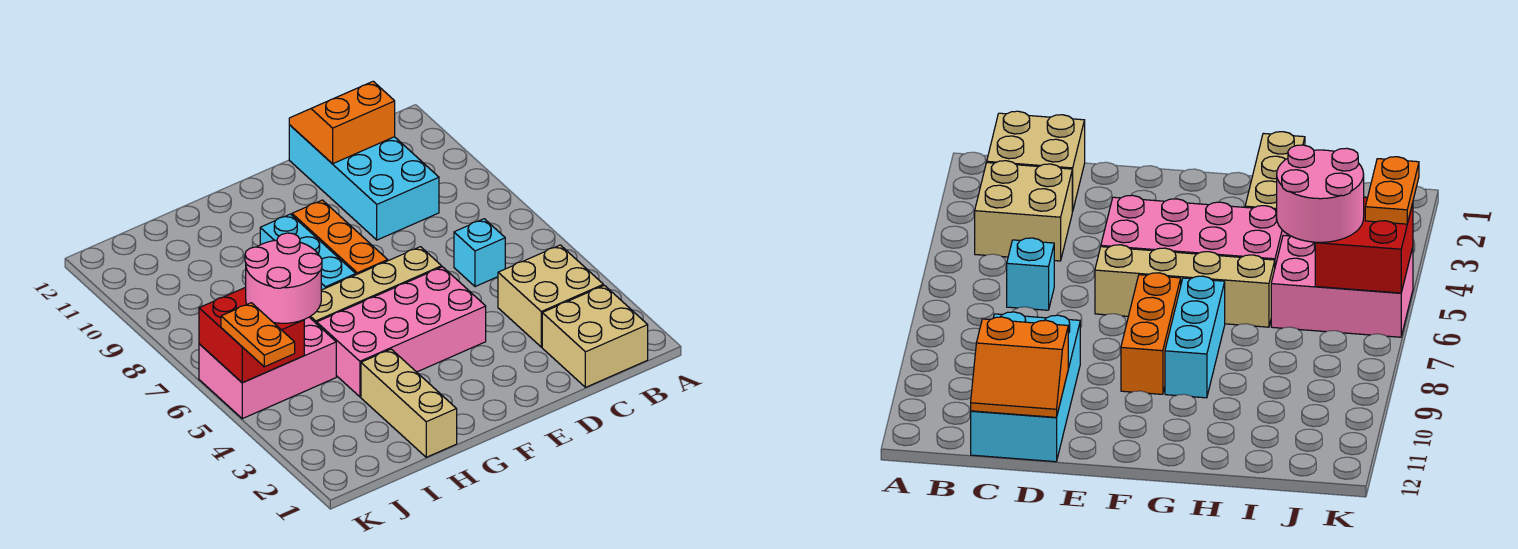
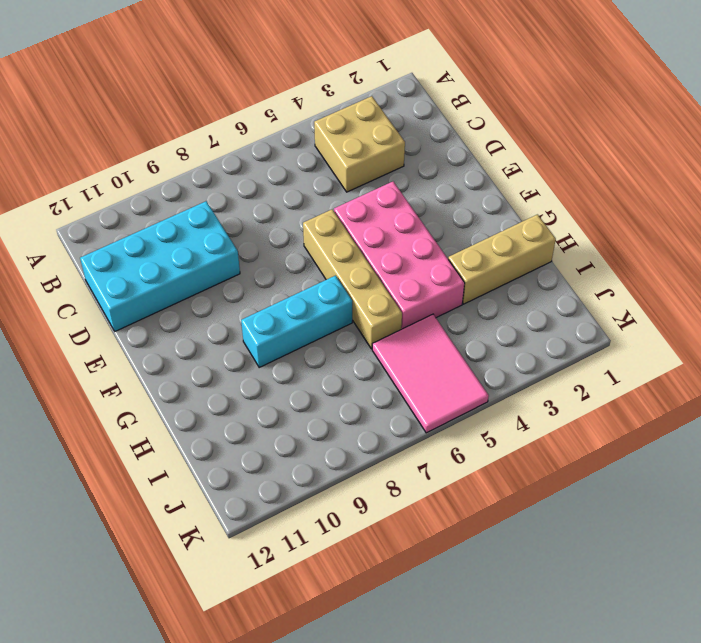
pink 2x3 tile [372,314,489,433] -> pink 2x3 brick [199,317,336,419]
none -> tan 2x2 brick [542,285,648,387]
none -> cyan 1x1 brick [454,219,505,287]
none -> orange 1x3 brick [292,200,388,275]

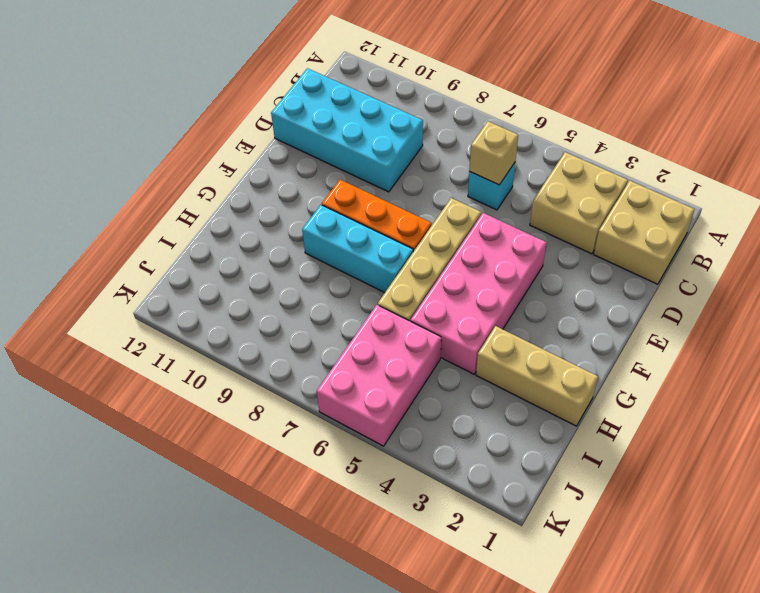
tan 1x1 brick [469,121,518,185] -> none
none -> orange 2x2 slope [289,81,395,164]
none -> red 2x2 brick [199,287,304,383]
none -> pink 2x2 round brick [245,233,322,323]

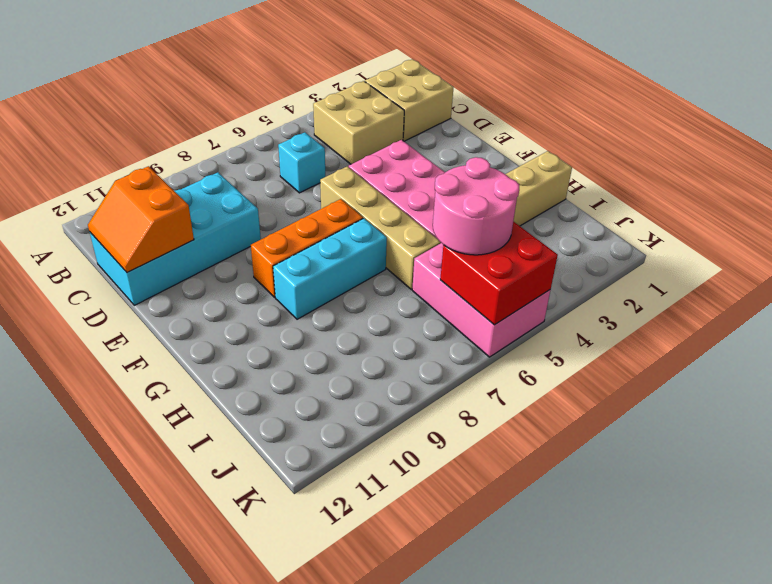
none -> orange 1x2 plate [221,303,295,367]

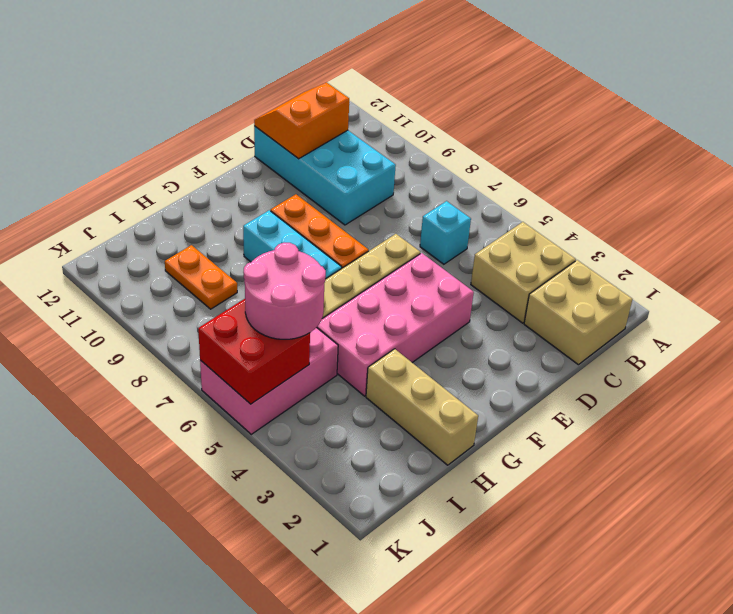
orange 1x2 plate [165,245,237,309] -> orange 1x2 plate moved to [221,303,295,367]

